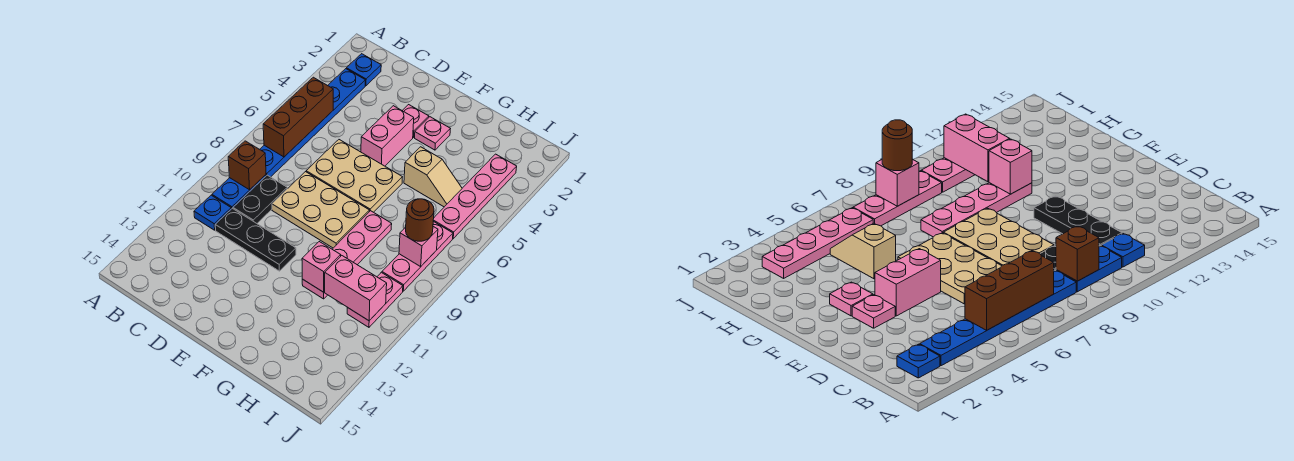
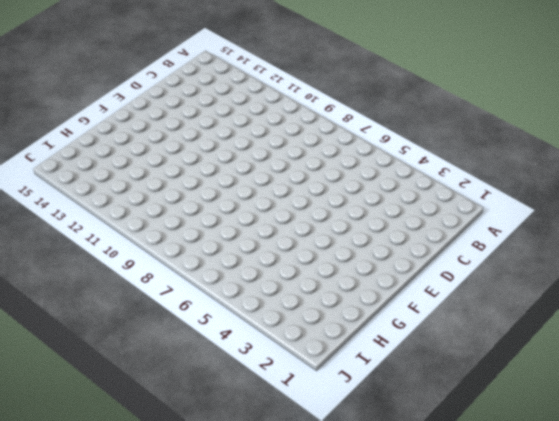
none -> blue 1x1 plate [346,54,381,86]
none -> blue 1x6 plate [260,69,365,177]
none -> blue 1x2 plate [212,175,266,209]

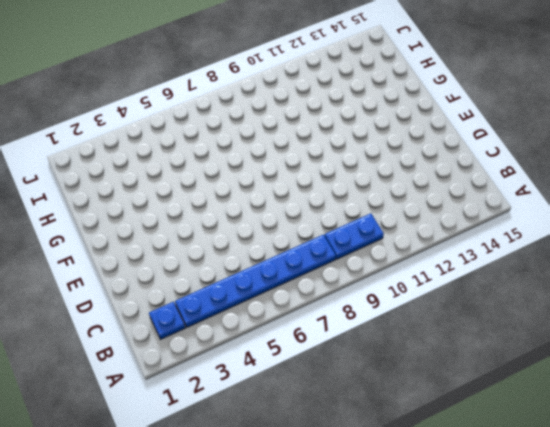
none -> blue 1x1 plate [194,195,231,230]
none -> black 1x2 plate [233,175,287,223]
none -> black 1x3 plate [215,208,296,271]

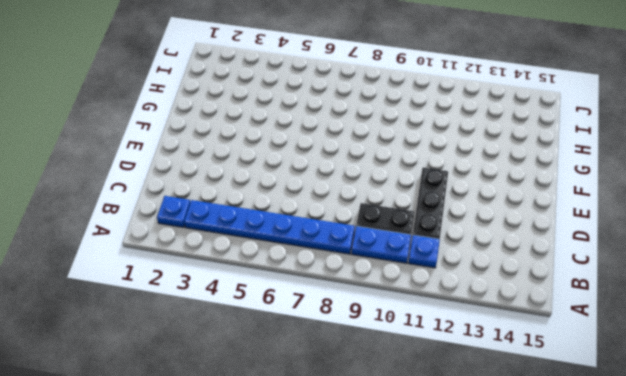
none -> tan 2x3 plate [306,140,402,212]
none -> tan 2x3 plate [272,172,369,248]
none -> pink 1x1 plate [402,105,429,138]

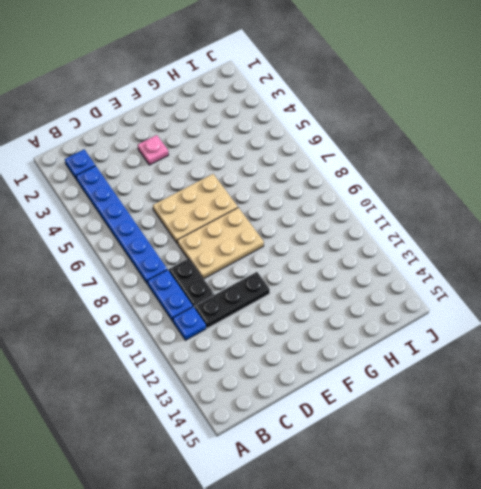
none -> pink 1x2 brick [361,106,414,166]
none -> pink 1x1 plate [415,117,450,150]
none -> tan 1x2 slope [404,147,462,207]

